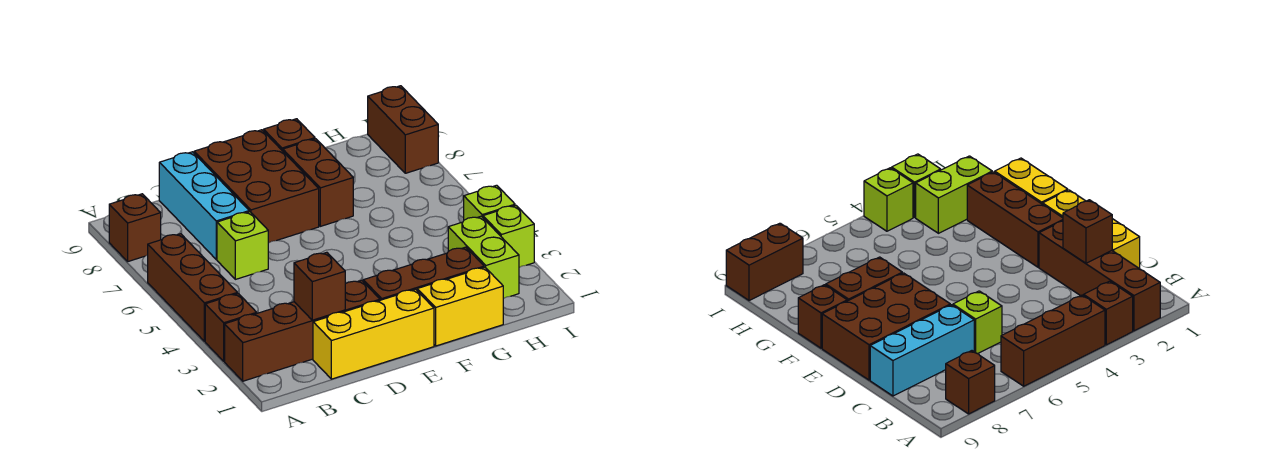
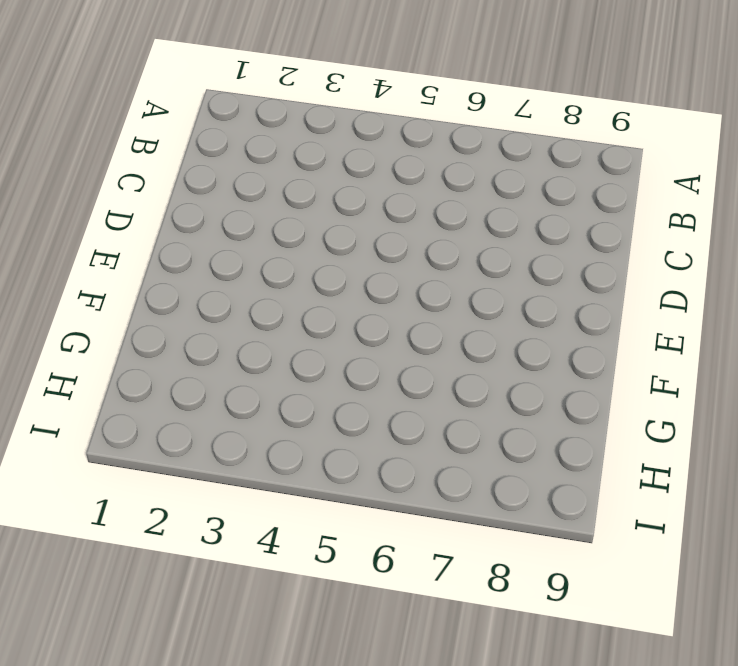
none -> brown 1x4 brick [225,280,380,381]
none -> brown 1x1 brick [205,294,257,361]
none -> brown 1x3 brick [148,234,237,341]

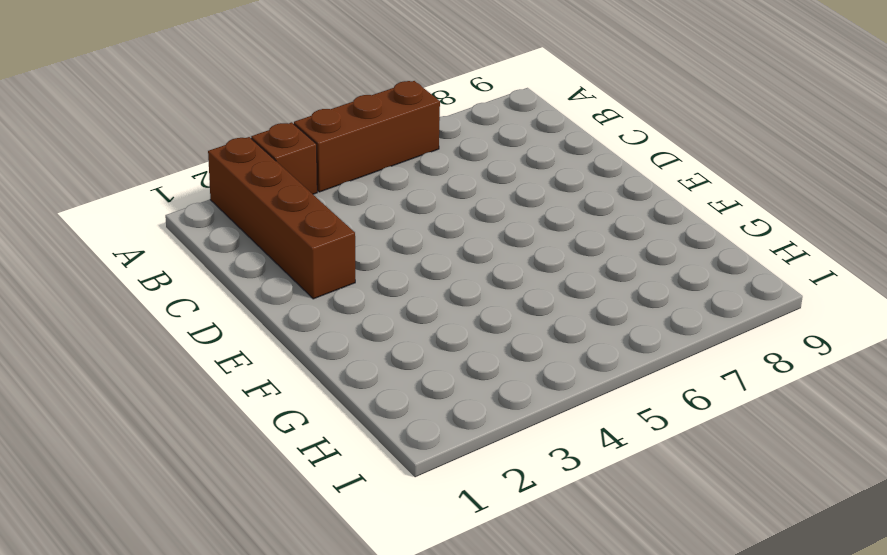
none -> brown 1x1 brick [109,194,161,261]
none -> yellow 1x3 brick [313,289,434,379]
none -> lime 1x1 brick [217,212,268,279]

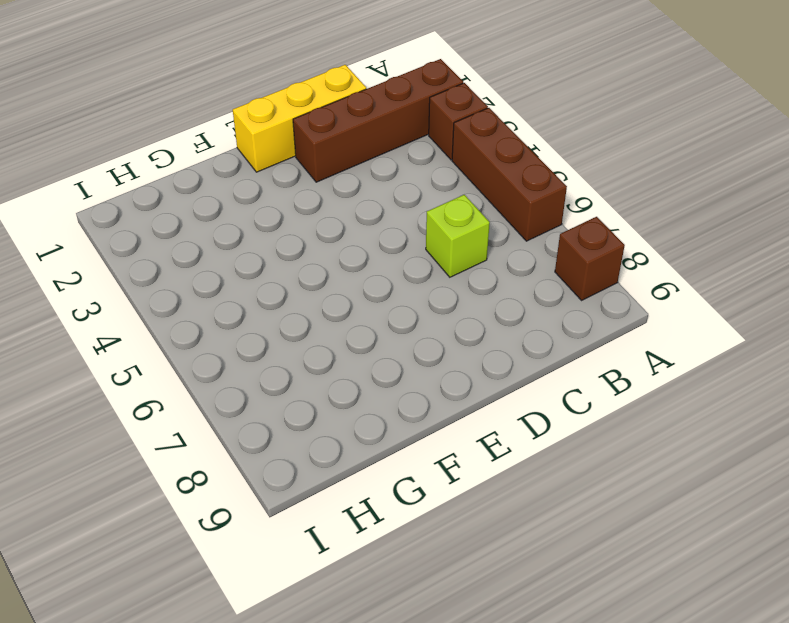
none -> cyan 1x3 brick [159,152,249,259]
none -> brown 2x3 brick [194,130,319,243]
none -> brown 1x3 brick [363,247,484,300]

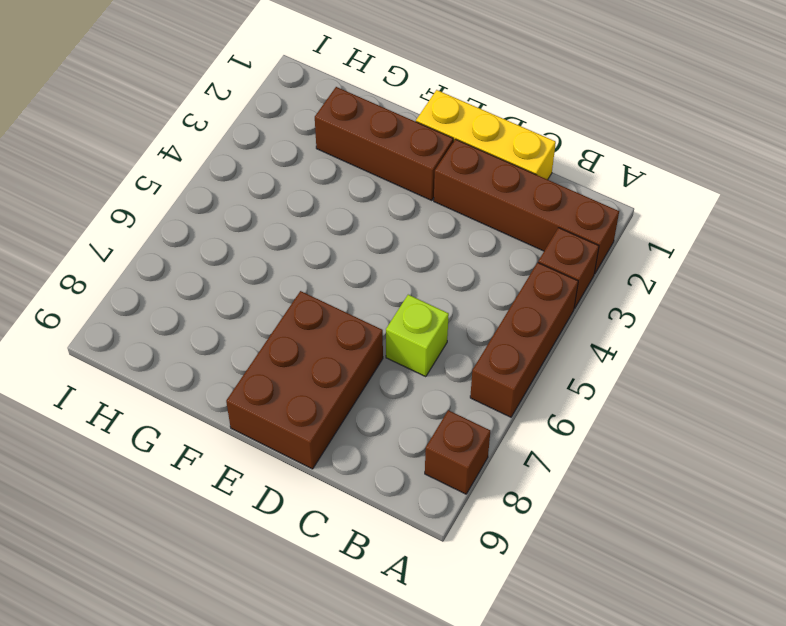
none -> cyan 1x3 brick [159,152,249,259]
none -> yellow 1x2 brick [417,267,503,346]
none -> brown 1x2 brick [283,139,353,226]

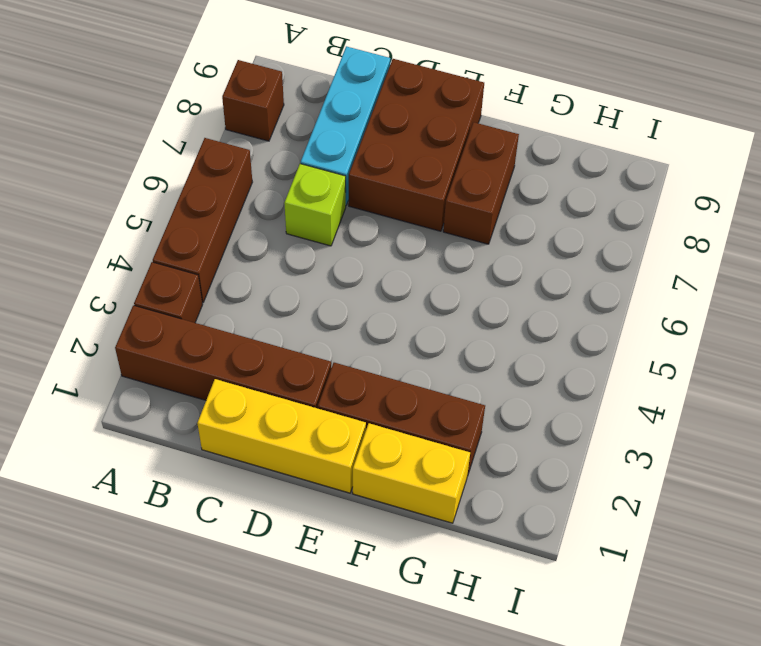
none -> brown 1x1 brick [264,119,315,151]
none -> lime 1x2 brick [448,216,519,299]
none -> lime 1x1 brick [483,205,534,267]

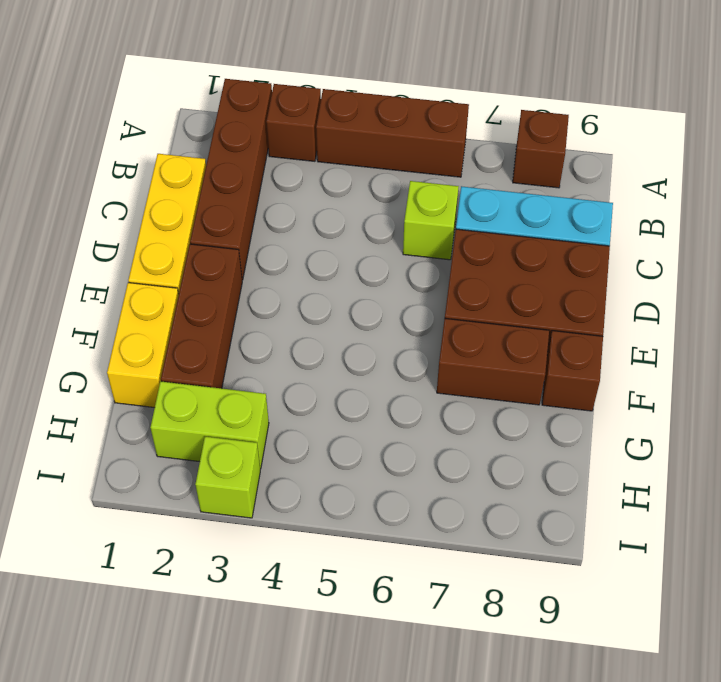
none -> lime 1x1 brick [464,185,515,220]
none -> brown 1x2 brick [368,86,438,173]
none -> brown 1x1 brick [294,252,345,320]

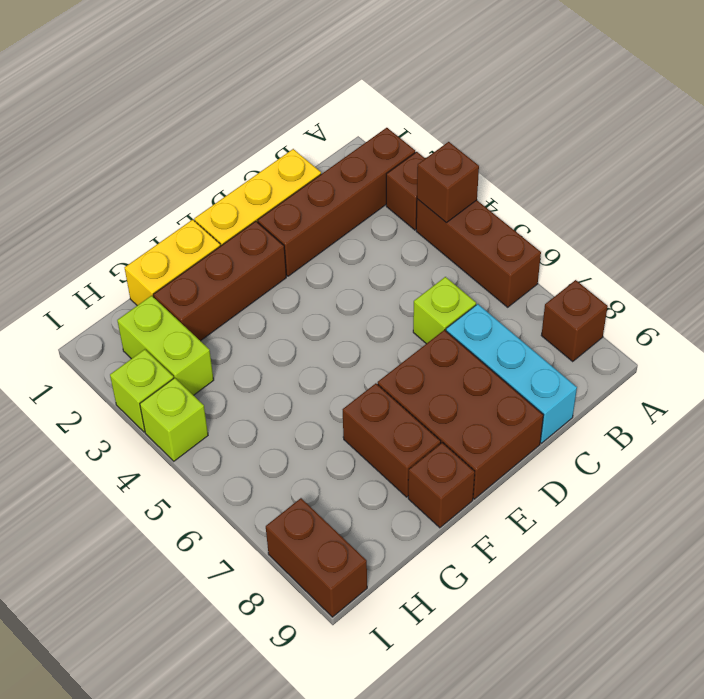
brown 1x1 brick [417,142,479,223] -> brown 1x1 brick moved to [294,252,345,320]

